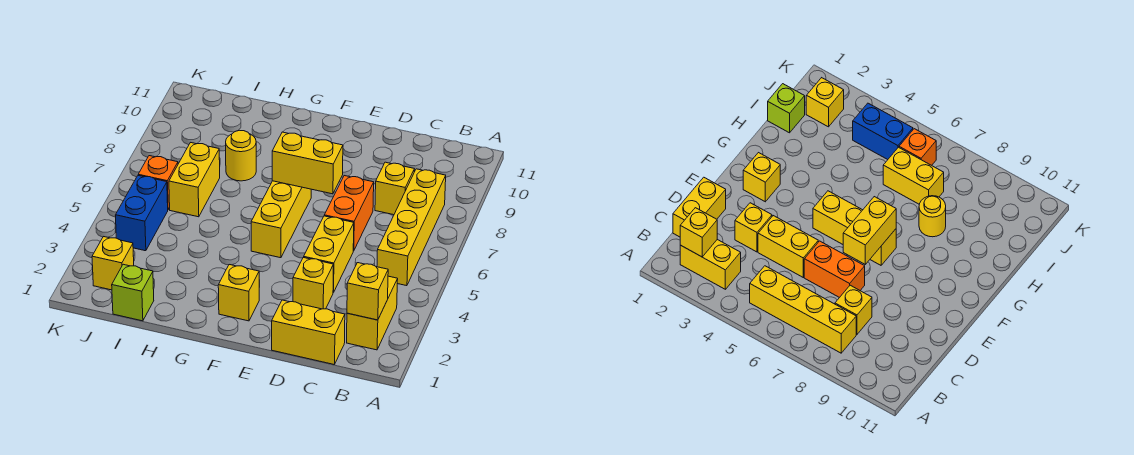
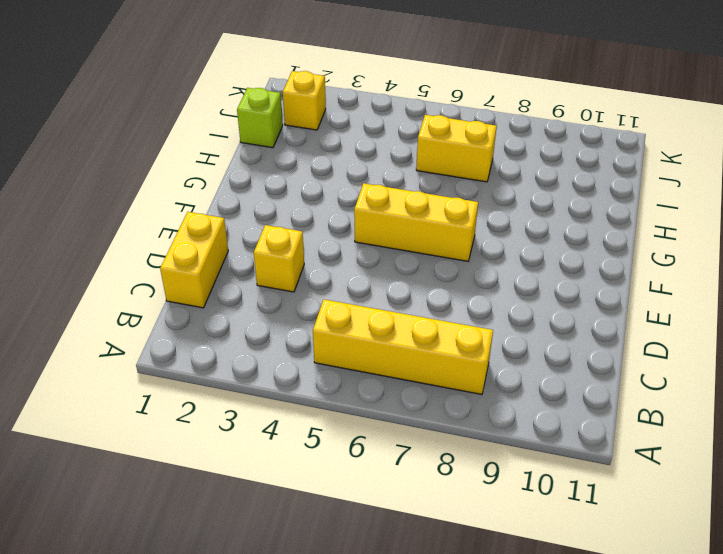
none -> yellow 1x2 brick [347,276,398,350]
none -> yellow 1x1 brick [375,162,415,215]
none -> yellow 1x2 brick [304,216,354,293]

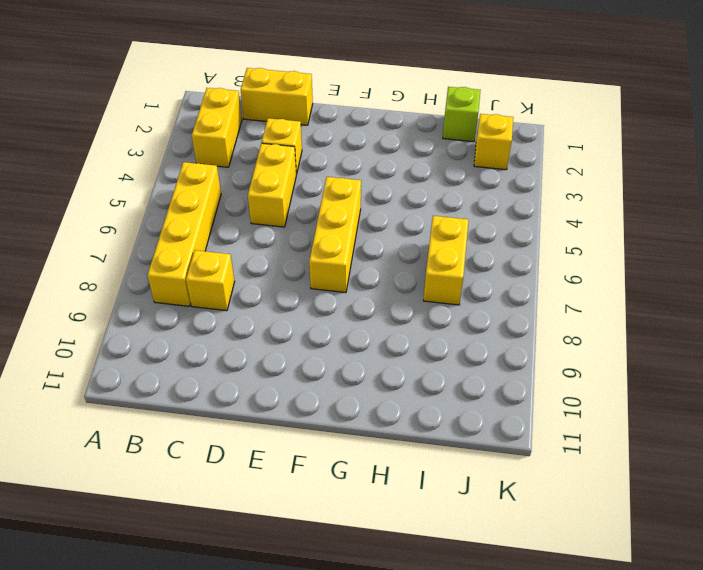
none -> orange 1x2 brick [324,176,374,251]
none -> yellow 1x1 brick [218,265,259,321]
none -> yellow 1x1 round brick [226,130,256,181]

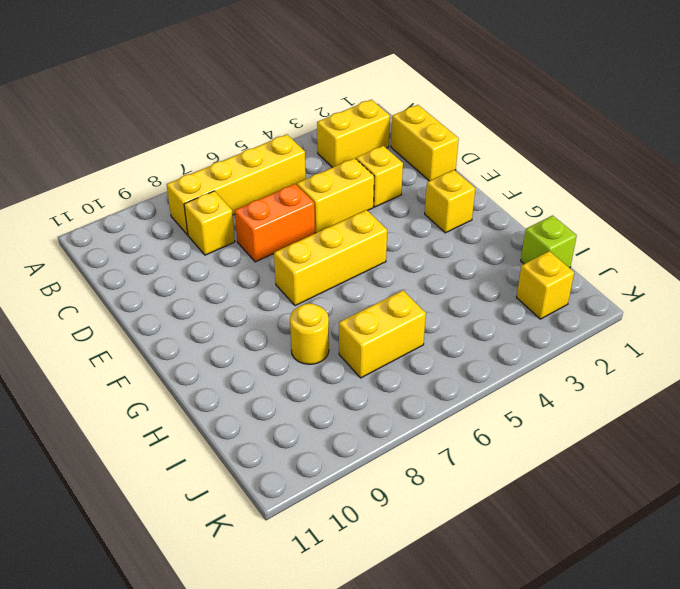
none -> blue 1x2 brick [115,176,168,251]
none -> orange 1x1 brick [138,156,178,209]
none -> yellow 1x1 brick [347,263,388,320]

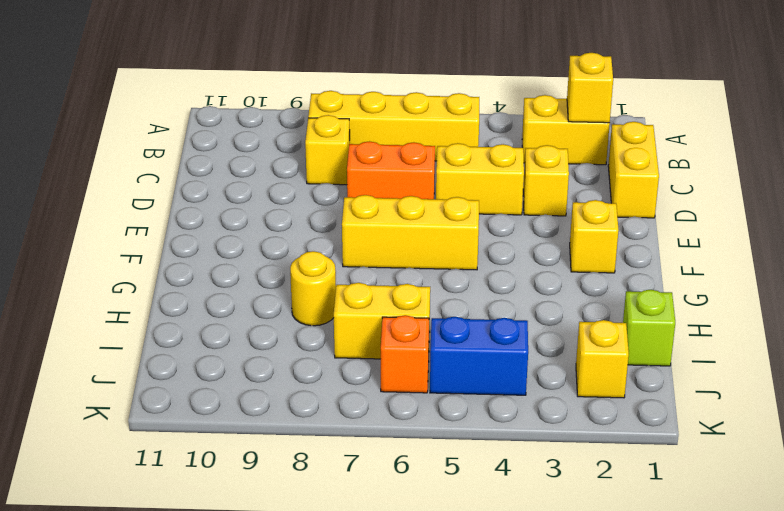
none -> yellow 1x2 brick [272,132,343,194]

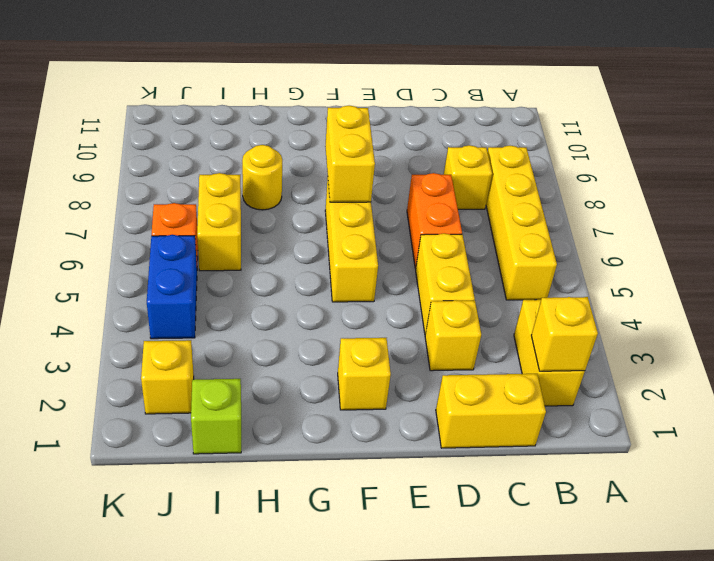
yellow 1x2 brick [325,106,375,202] -> yellow 1x2 brick turned to [272,132,343,194]

